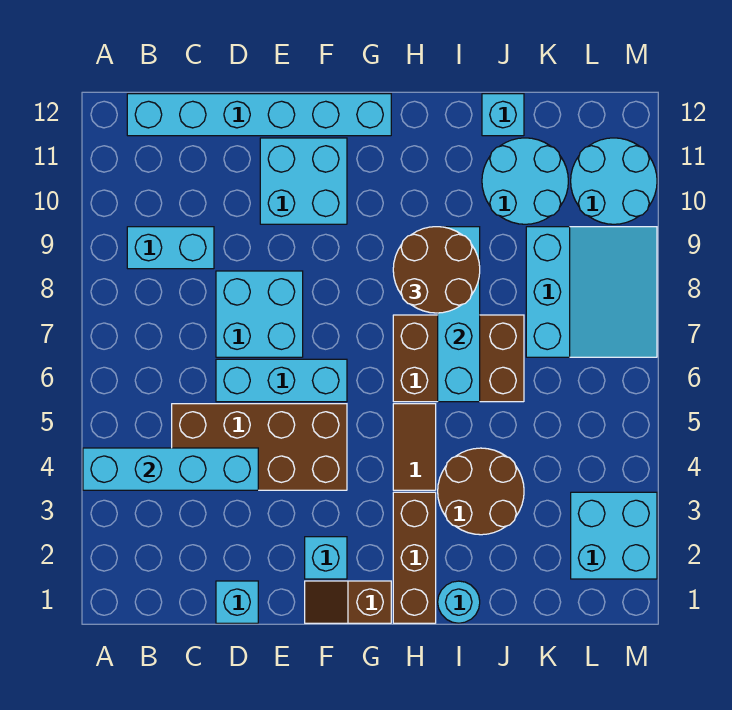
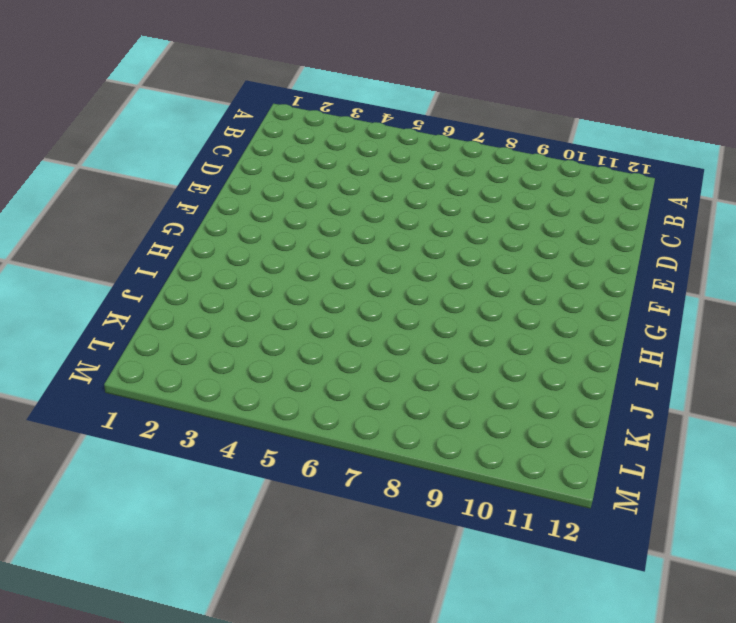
none -> cyan 1x2 brick [127,227,214,269]
none -> cyan 1x6 brick [127,94,391,136]
none -> brown 2x4 brick [172,404,347,490]

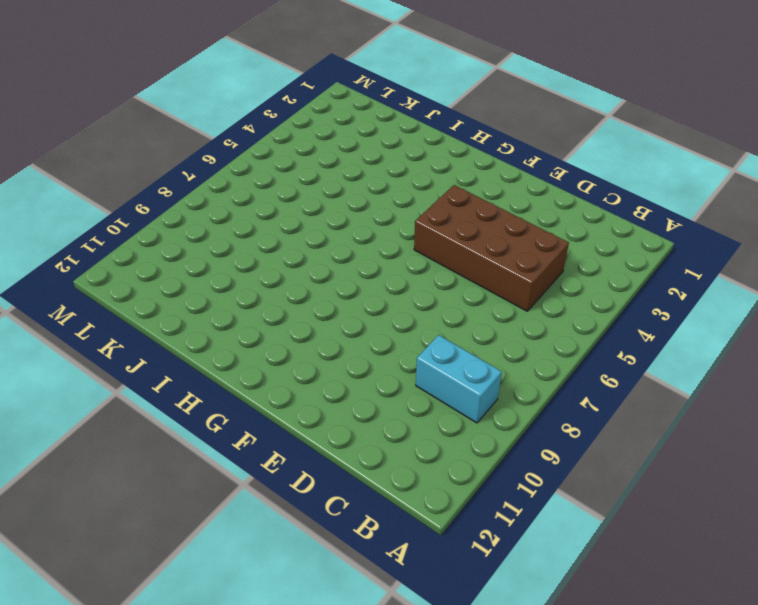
none -> cyan 1x6 brick [127,94,391,136]
none -> cyan 1x1 brick [216,581,258,623]
none -> cyan 1x3 brick [216,359,347,402]

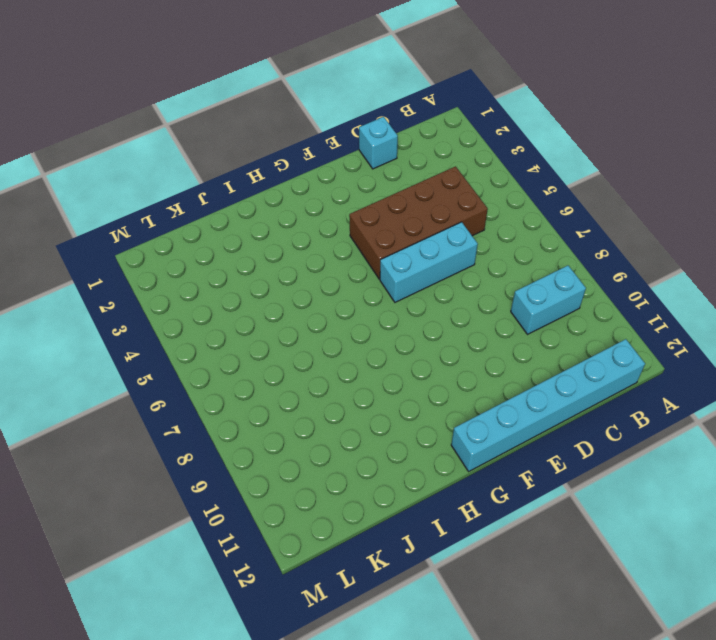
none -> cyan 2x2 brick [216,271,303,357]
none -> cyan 2x2 brick [260,138,347,224]
none -> brown 1x2 slope [305,581,391,623]

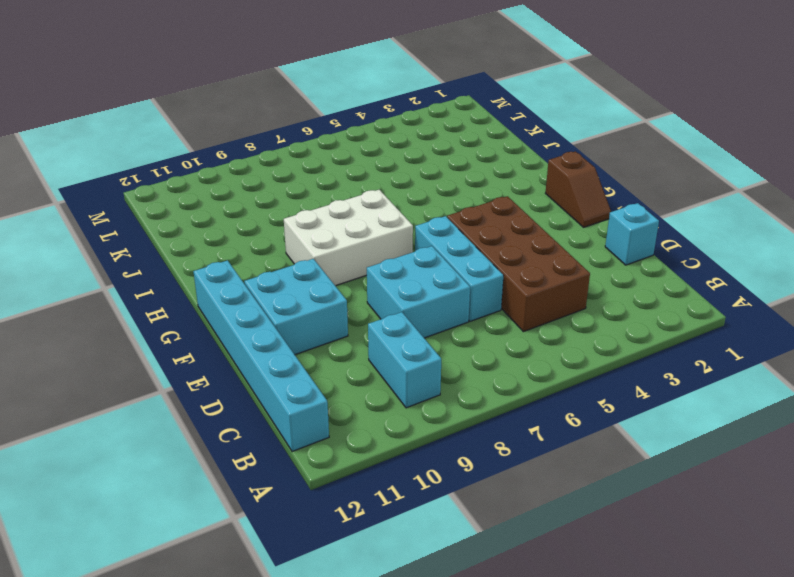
white 2x3 brick [284,190,413,286] -> brown 2x3 brick [393,315,524,402]
none -> cyan 1x1 brick [305,537,347,579]
none -> brown 1x3 brick [393,492,436,623]
none -> brown 1x2 tile [393,404,436,490]

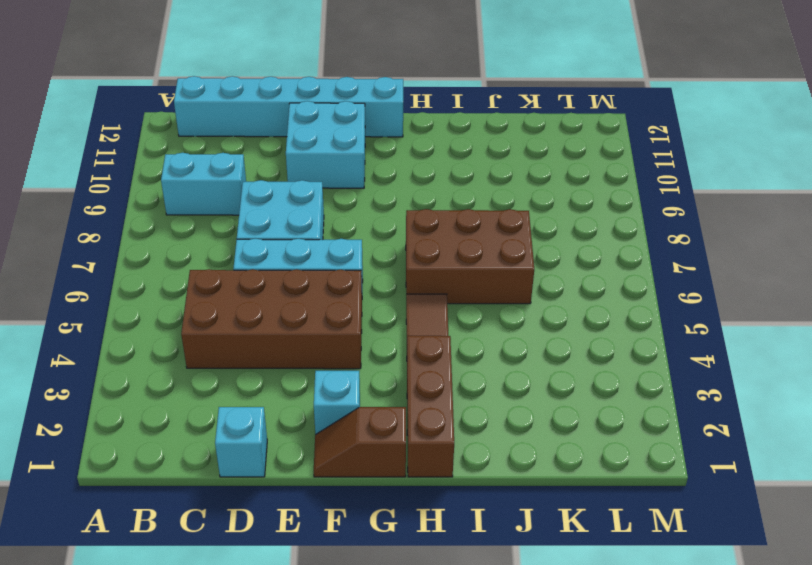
none -> cyan 1x1 round brick [438,581,480,623]
none -> brown 2x2 round brick [438,448,524,535]
none -> cyan 2x2 round brick [482,138,568,224]

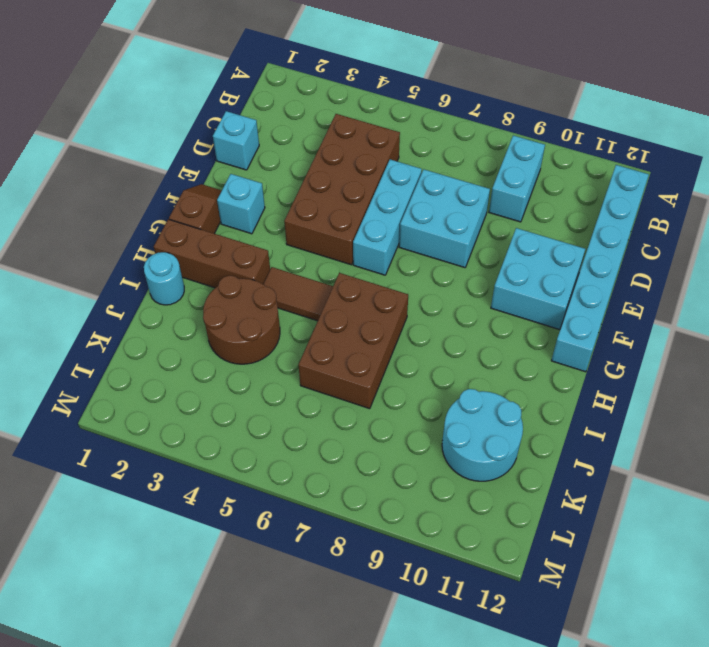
none -> cyan 1x1 brick [482,94,524,136]
none -> cyan 3x3 slope [526,227,657,357]
none -> cyan 2x2 brick [571,492,657,579]

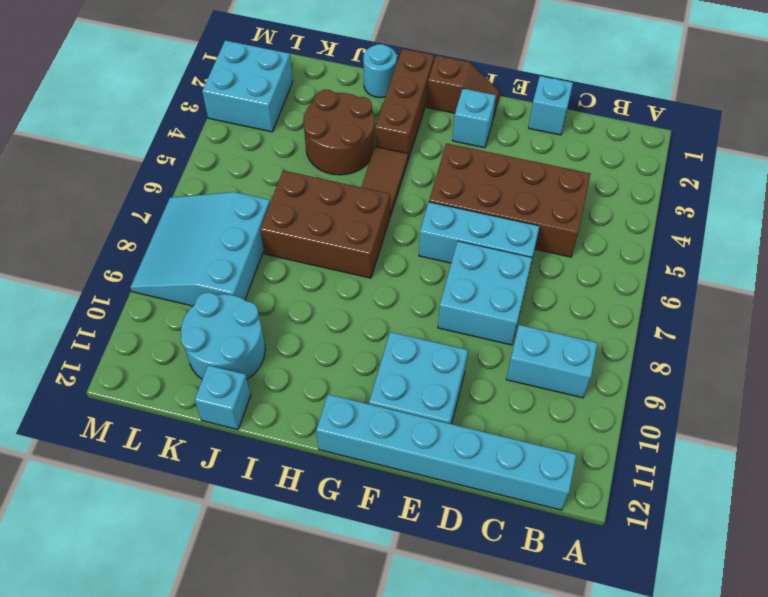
none -> cyan 2x2 round brick [571,138,657,224]
none -> cyan 1x4 brick [83,448,258,490]
none -> cyan 1x4 brick [438,227,480,402]

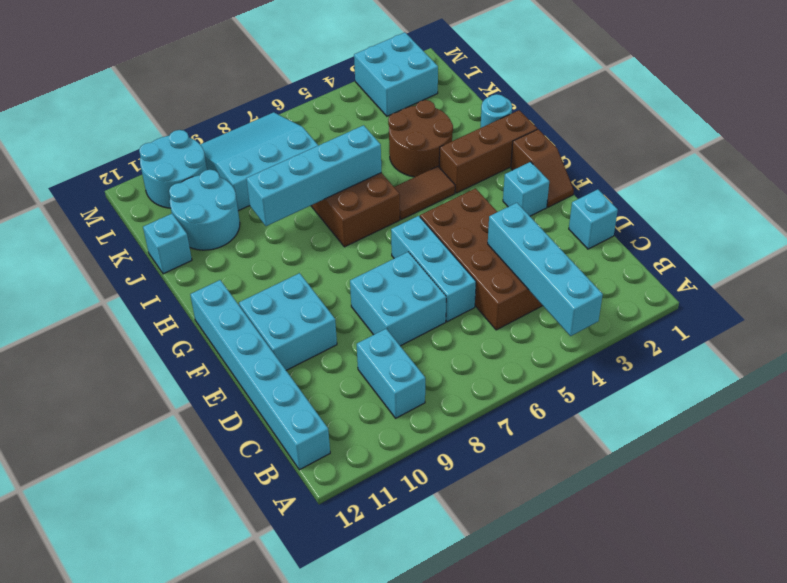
none -> brown 2x2 round brick [393,227,480,313]

